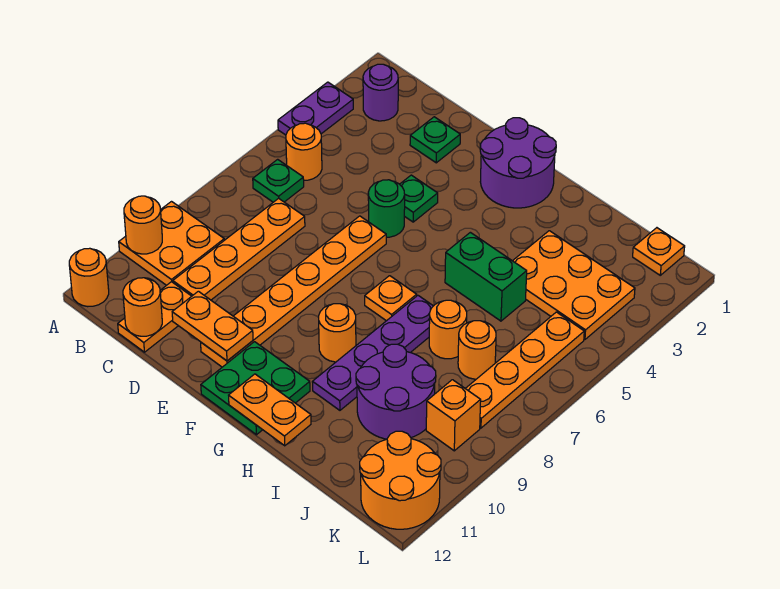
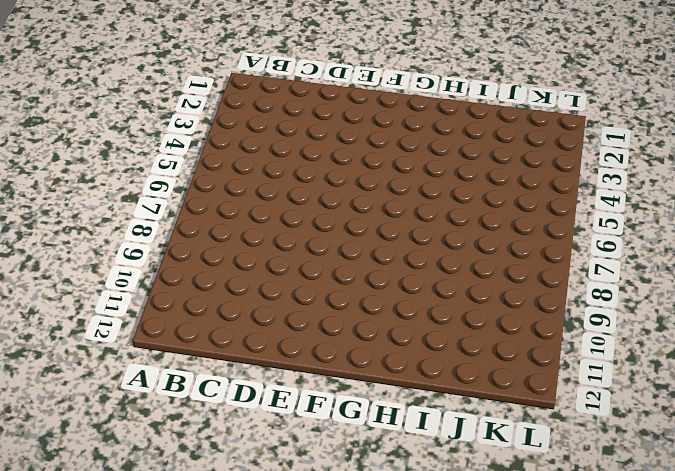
none -> purple 1x2 plate [278,82,353,135]
none -> orange 2x2 plate [119,202,224,285]
none -> orange 1x1 round brick [69,248,109,307]
none -> purple 1x1 round brick [363,64,398,121]

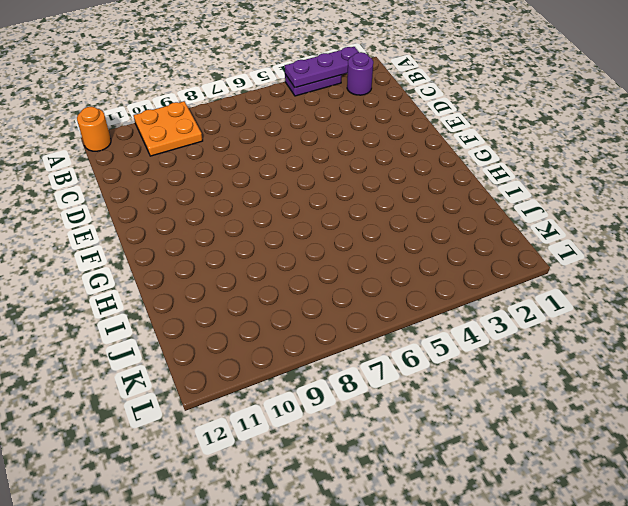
purple 1x3 plate [285,47,359,88] -> none
none -> orange 1x1 round brick [286,123,322,180]
none -> green 1x1 plate [253,159,304,202]
none -> orange 1x4 plate [173,198,305,300]
none -> orange 1x2 plate [118,282,192,352]

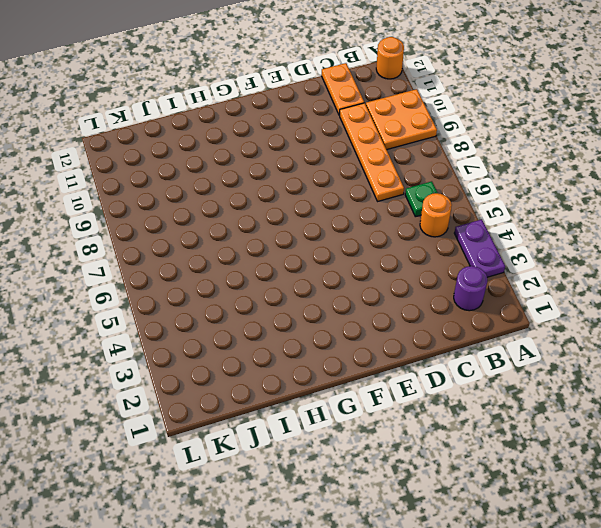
none -> green 1x1 plate [410,117,460,163]
none -> green 1x1 plate [400,175,438,222]
none -> green 1x1 round brick [368,180,405,237]
none -> orange 1x6 plate [201,216,386,367]

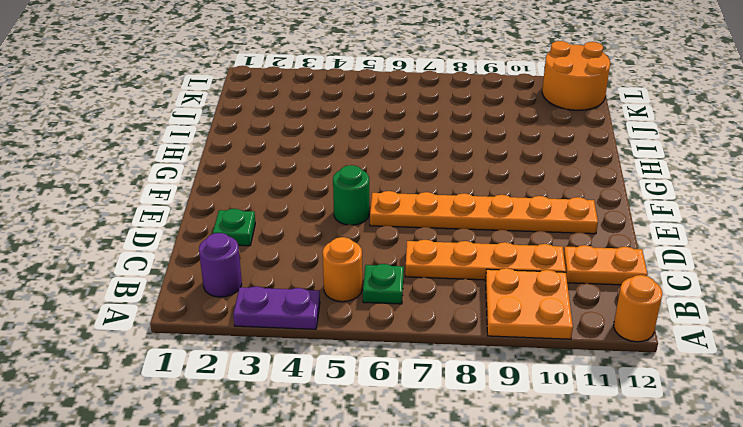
none -> green 1x1 plate [400,175,438,222]
none -> purple 2x2 round brick [480,118,556,208]
none -> green 2x2 plate [201,342,310,435]
none -> orange 1x1 plate [365,276,417,321]

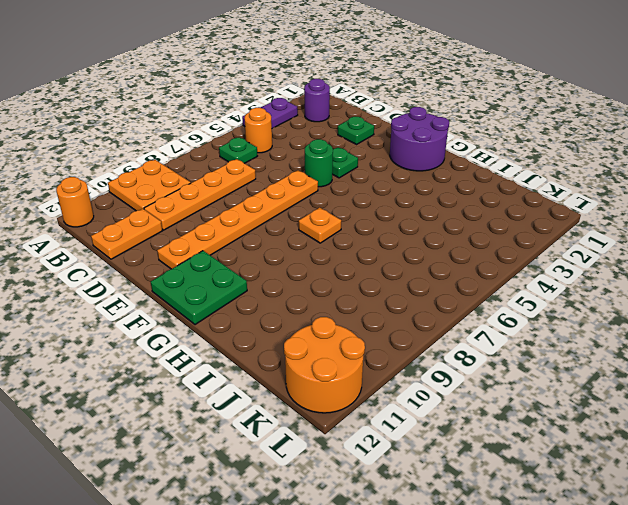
none -> orange 1x1 round brick [319,304,356,362]
none -> green 1x2 brick [445,232,527,321]
none -> purple 1x4 plate [313,296,433,410]
none -> orange 2x3 plate [513,231,635,339]

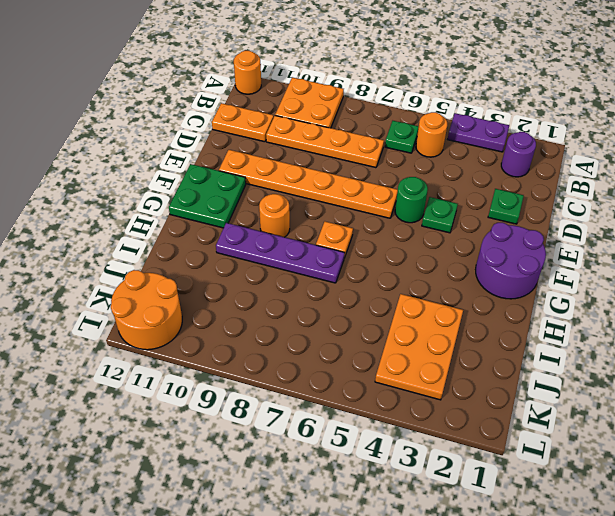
none -> green 1x2 brick [445,232,527,321]
none -> orange 1x1 round brick [429,300,467,359]
none -> purple 2x2 round brick [356,344,436,439]
none -> orange 1x1 round brick [458,321,496,379]

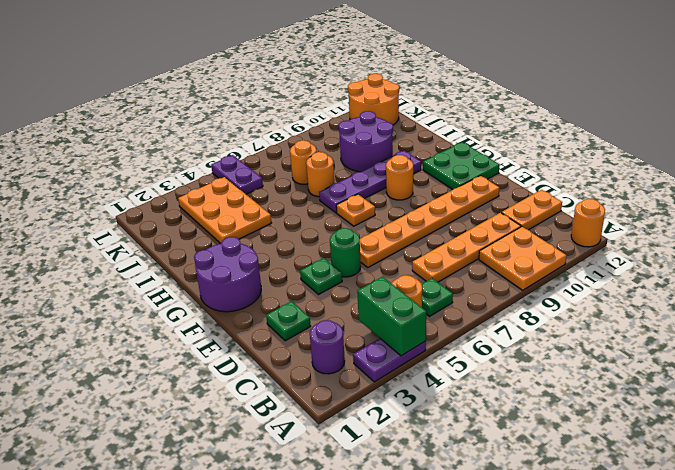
green 1x2 brick [357,277,426,356] -> green 1x2 brick moved to [445,232,527,321]
purple 1x2 plate [211,155,263,194] -> orange 1x4 plate [465,312,584,428]
none -> orange 1x1 plate [633,228,685,275]
none -> orange 1x1 brick [426,380,481,451]
none -> orange 1x1 round brick [124,196,162,254]
none -> orange 1x1 round brick [123,278,162,336]

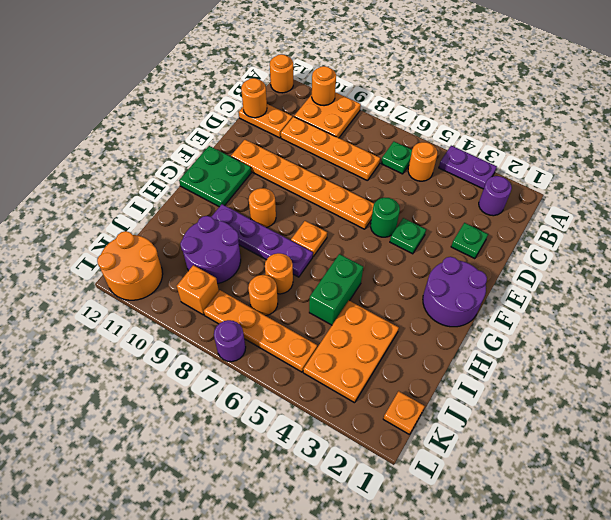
purple 1x1 round brick [214,320,246,362] -> none
none -> orange 1x2 plate [172,291,253,361]
none -> orange 1x2 plate [229,374,311,446]

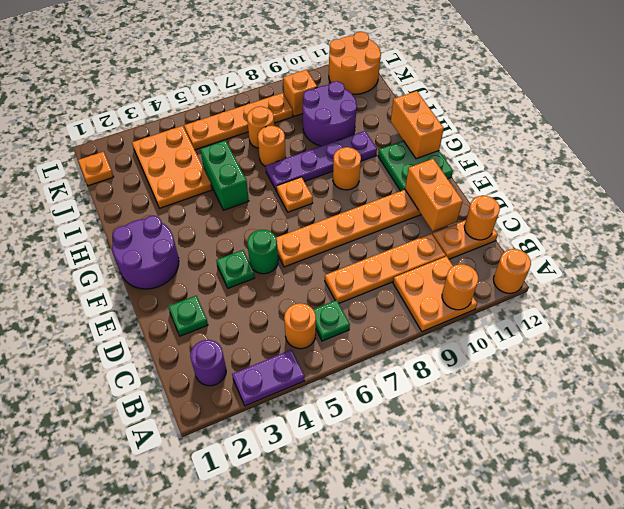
orange 1x2 brick [405,159,463,231] -> orange 1x2 plate [172,291,253,361]
orange 1x2 brick [391,91,444,159] -> orange 1x2 plate [229,374,311,446]

